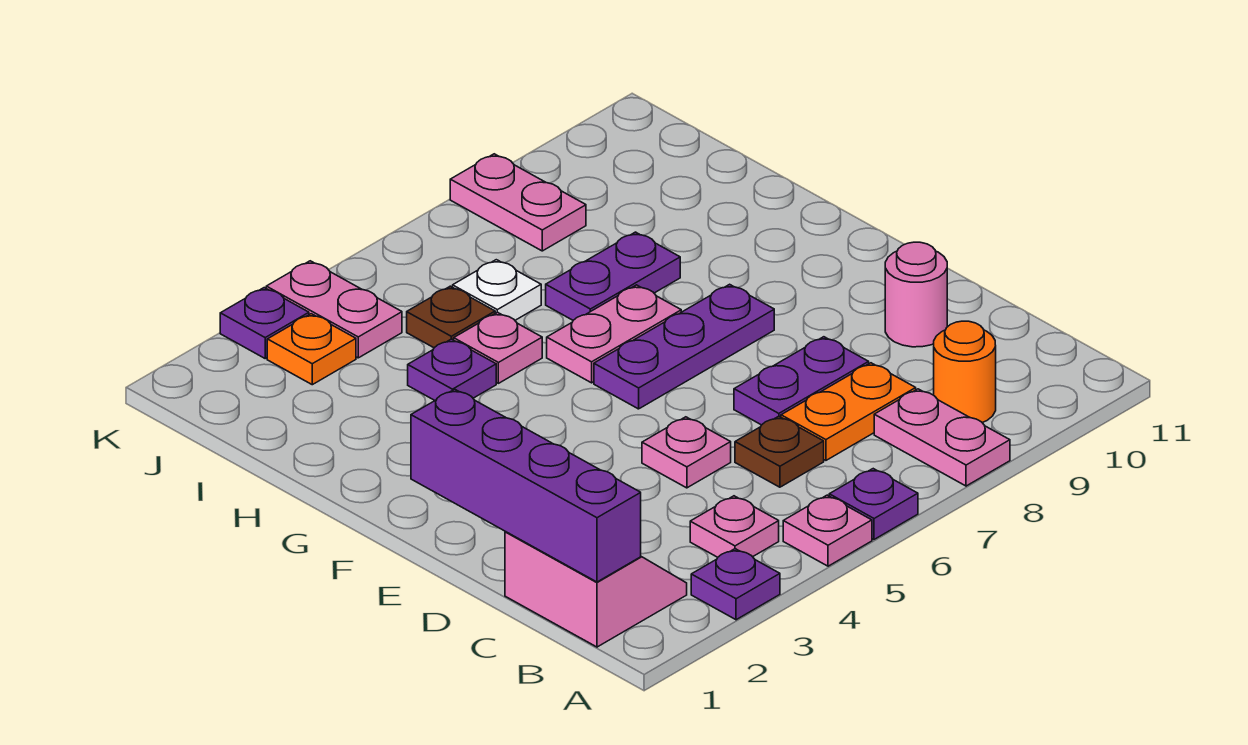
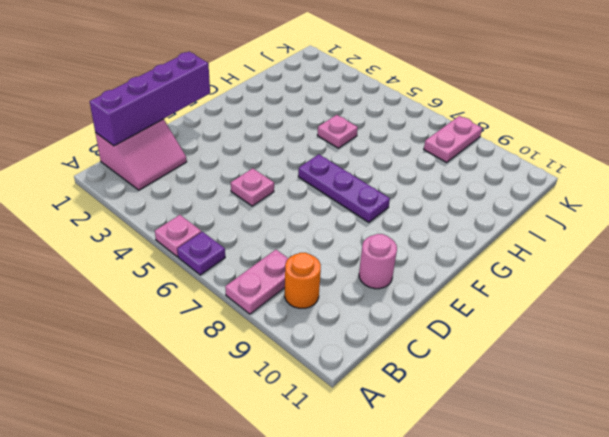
none -> purple 1x1 plate [691,549,780,620]
none -> pink 1x1 plate [690,496,779,557]
none -> brown 1x1 plate [735,416,824,487]

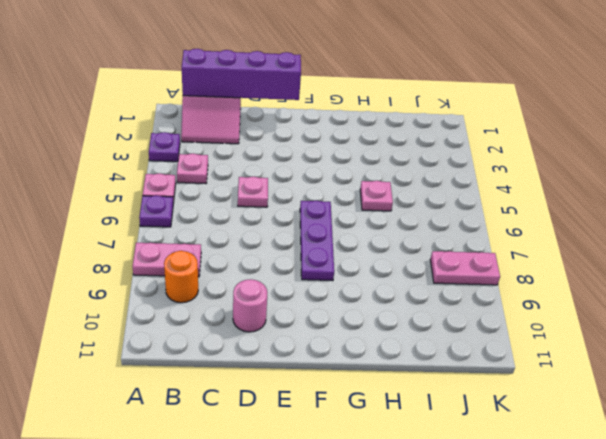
none -> brown 1x1 plate [735,416,824,487]
none -> orange 1x2 plate [781,363,916,460]
none -> purple 1x2 plate [734,337,869,425]

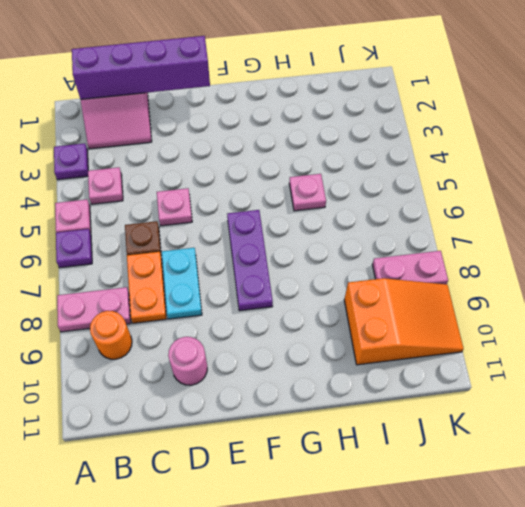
cyan 1x2 plate [162,248,202,319] -> purple 1x2 plate [734,337,869,425]
orange 2x3 slope [344,278,464,365] -> none
none -> pink 1x2 plate [547,285,681,383]
none -> purple 1x1 plate [408,339,496,400]
none -> purple 1x2 plate [546,232,680,320]

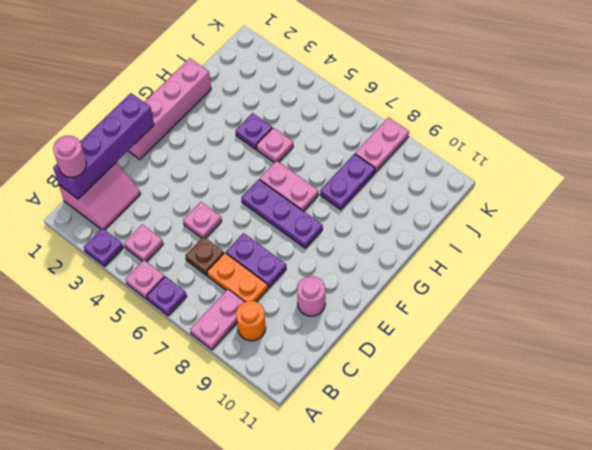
pink 1x1 round brick [53,136,86,177] -> none
pink 1x4 brick [128,58,211,159] -> none
purple 1x2 plate [320,154,375,210] -> purple 1x2 plate turned to [546,232,680,320]
none -> brown 1x1 plate [407,286,495,348]
none -> white 1x1 plate [453,260,541,320]
none -> orange 1x1 plate [267,314,356,385]

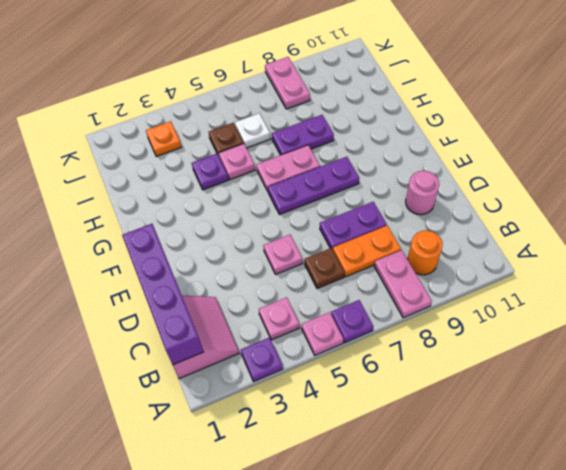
none -> pink 1x2 plate [266,261,402,358]
none -> purple 1x1 plate [220,288,309,358]

